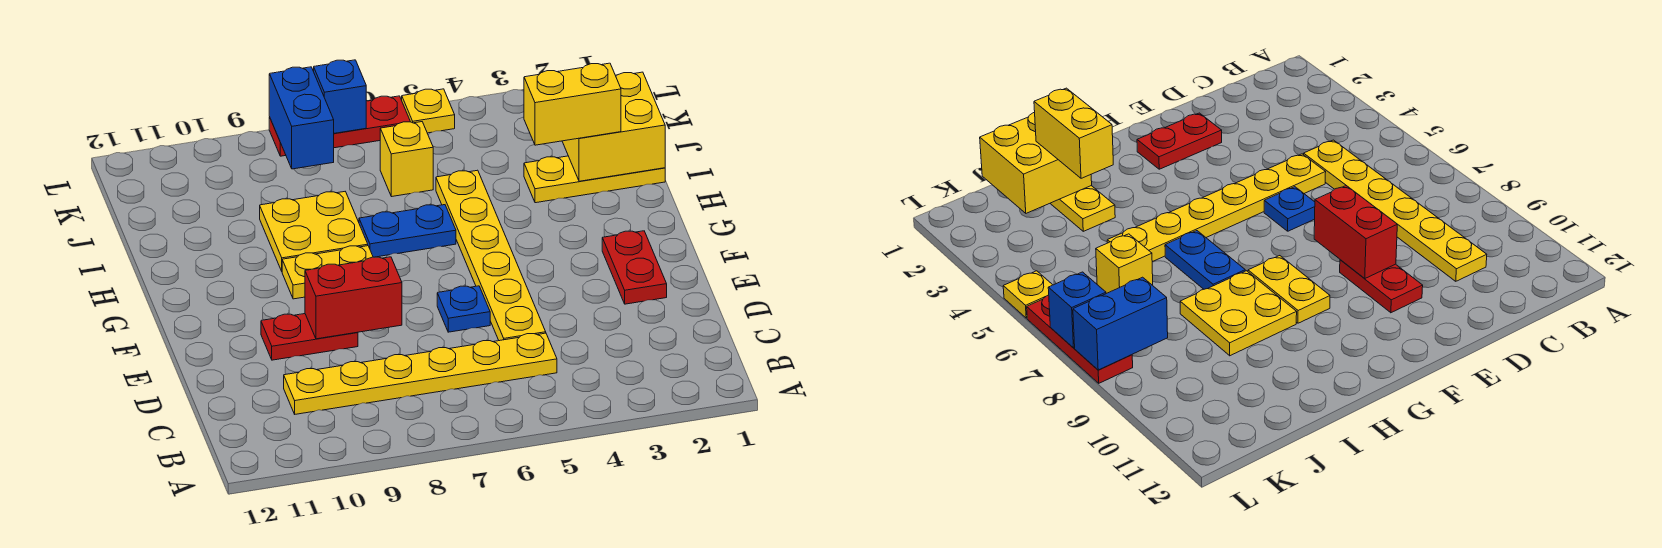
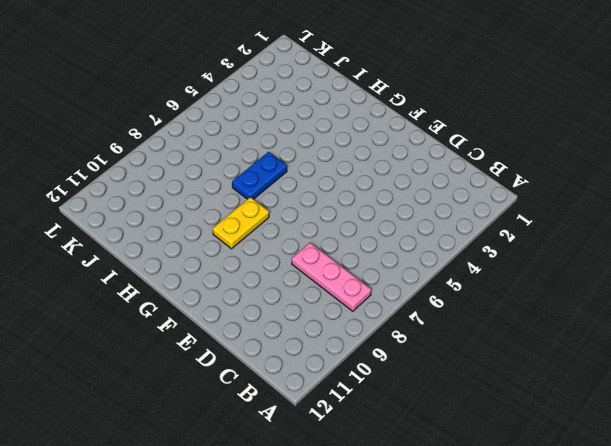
pink 1x3 plate [292,243,371,311] -> yellow 1x6 plate [284,333,557,414]
none -> yellow 1x6 plate [436,170,546,341]
none -> red 1x2 plate [602,231,667,304]
none -> blue 1x1 plate [437,286,490,332]

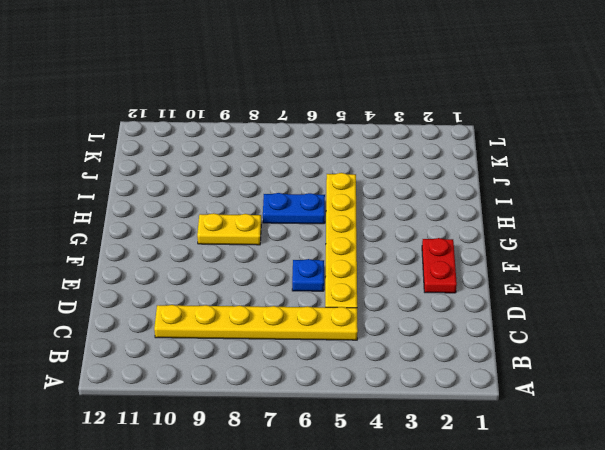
none -> red 1x2 plate [261,314,358,360]
none -> yellow 2x2 plate [260,192,368,271]
none -> yellow 1x3 plate [524,156,665,203]

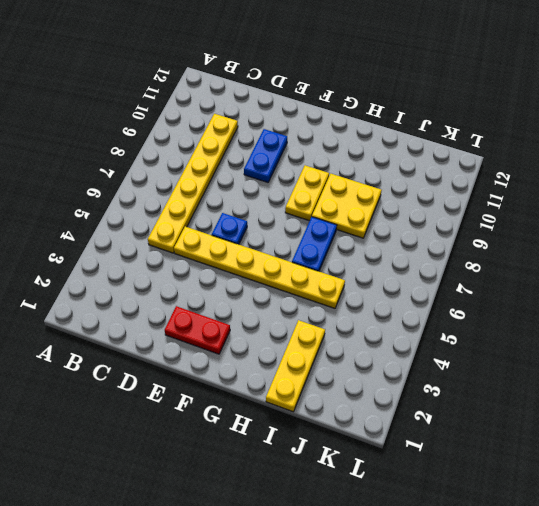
blue 1x2 plate [244,129,287,182] -> red 1x2 plate [261,314,358,360]
none -> yellow 1x1 brick [380,122,433,197]
none -> yellow 1x1 plate [402,89,455,133]
none -> red 1x3 plate [269,96,410,156]

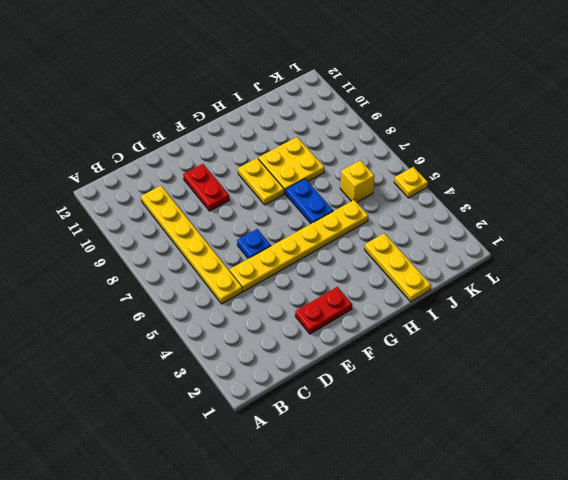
none -> red 1x3 plate [269,96,410,156]
none -> red 1x2 brick [305,257,402,339]
none -> yellow 2x2 brick [562,72,665,181]

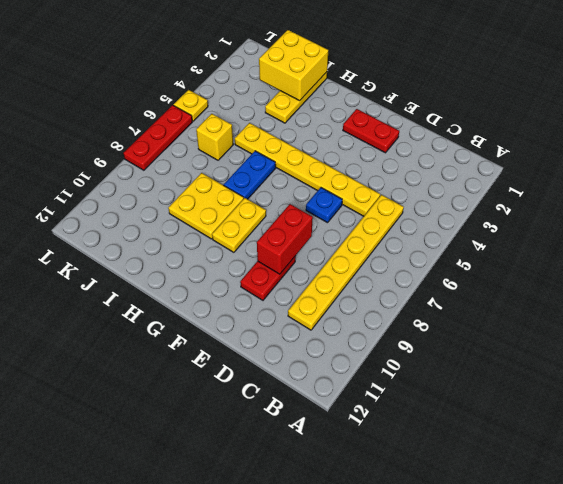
none -> blue 1x2 brick [269,67,334,169]
none -> blue 1x1 brick [314,60,366,133]
none -> yellow 1x2 brick [524,63,621,145]

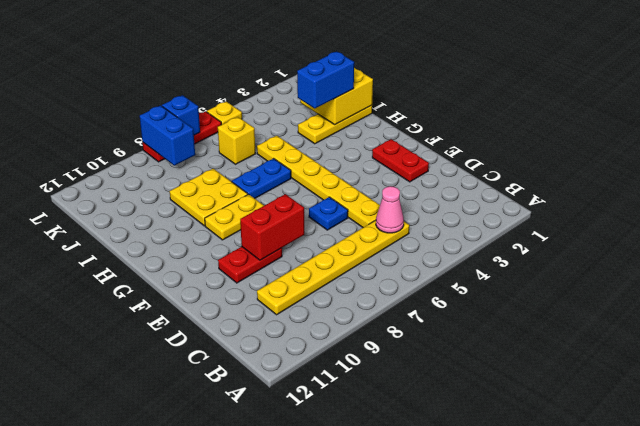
pink 1x1 cone [376,186,404,233] -> none
blue 1x2 brick [297,51,354,108] -> yellow 1x2 brick [524,63,621,145]

